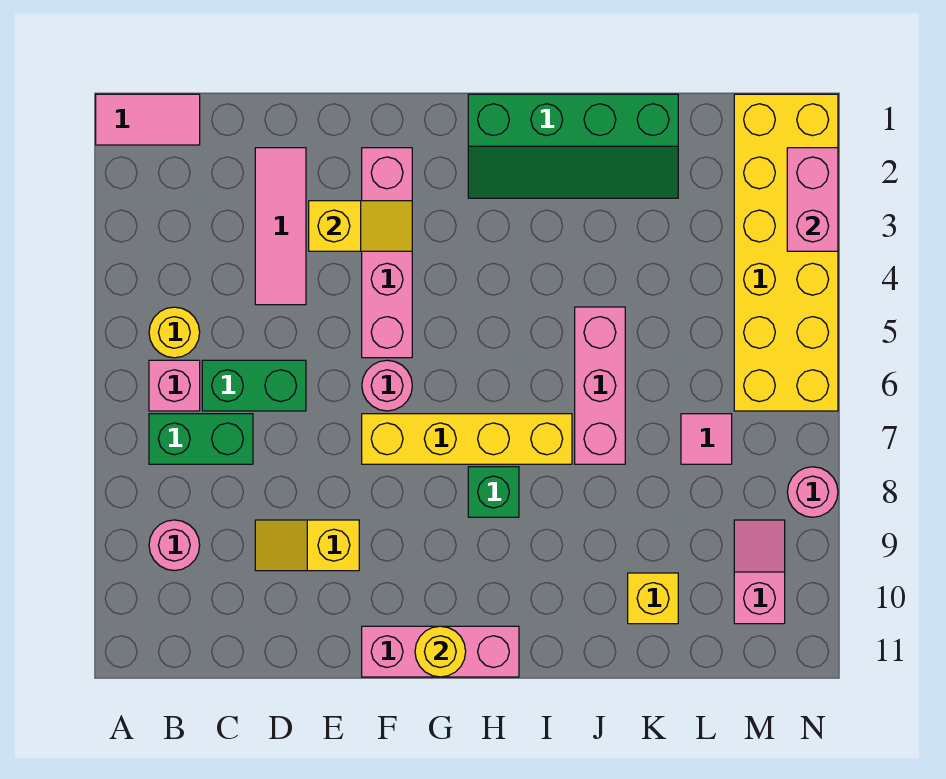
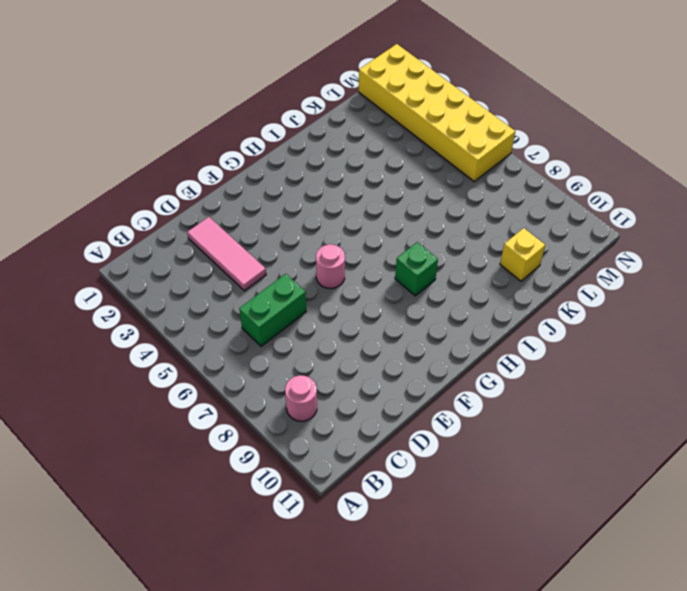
none -> pink 1x2 tile [96,94,200,145]
none -> yellow 1x1 round brick [149,307,200,358]
none -> pink 1x1 brick [149,360,200,411]

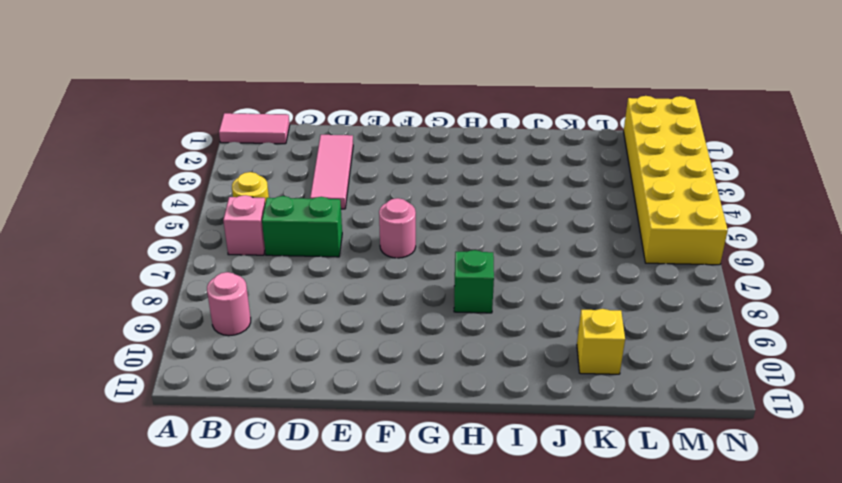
none -> green 1x2 brick [149,414,253,464]
none -> yellow 1x2 slope [255,520,359,571]
none -> pink 1x4 brick [362,148,412,358]

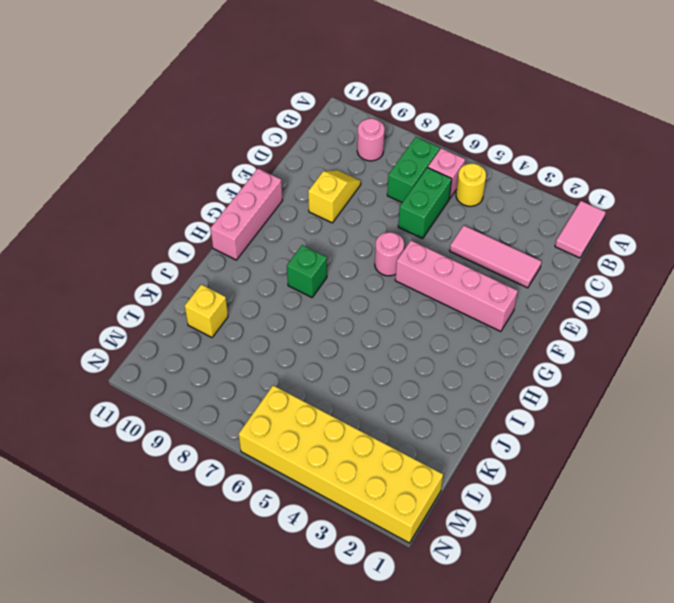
none -> yellow 1x4 brick [362,414,572,464]
none -> green 2x4 slope [468,94,678,198]
none -> pink 1x3 brick [575,307,625,464]

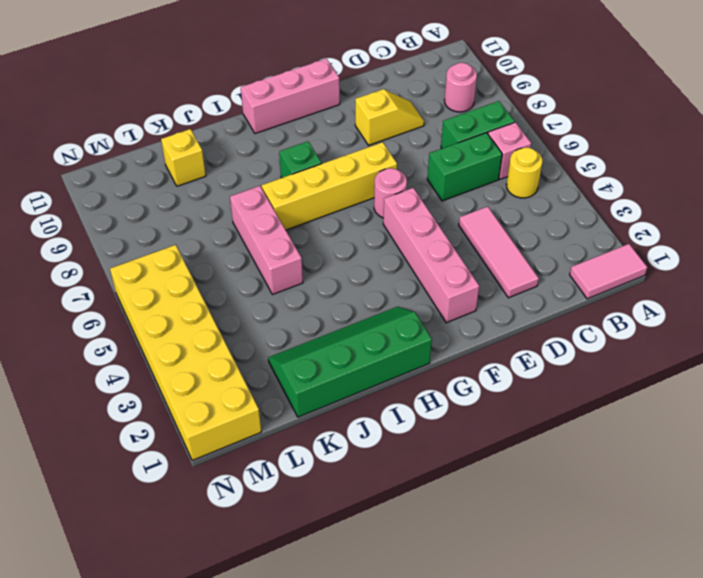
none -> pink 1x1 tile [681,414,732,464]
none -> pink 1x2 slope [734,520,785,624]
none -> pink 1x1 round brick [787,467,838,517]

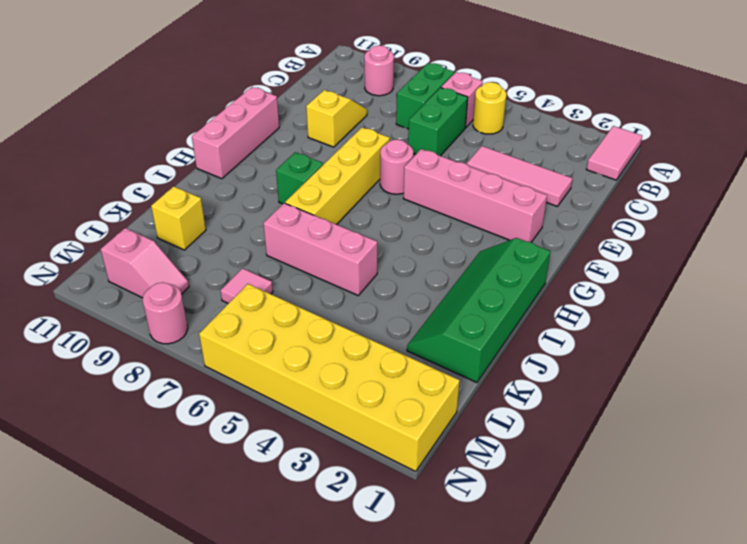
none -> yellow 1x2 slope [309,201,412,251]
none -> yellow 1x1 round brick [415,626,466,677]
none -> pink 1x2 brick [787,148,838,251]

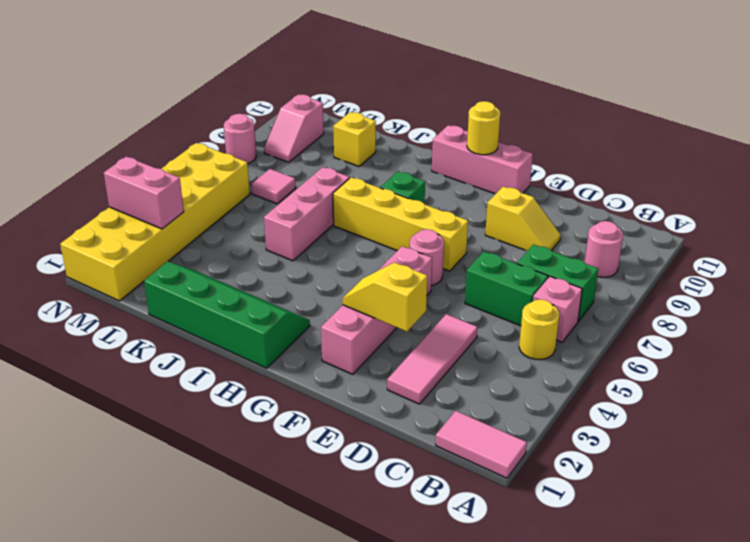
pink 1x2 brick [104,157,184,229] -> pink 1x2 brick turned to [787,148,838,251]

